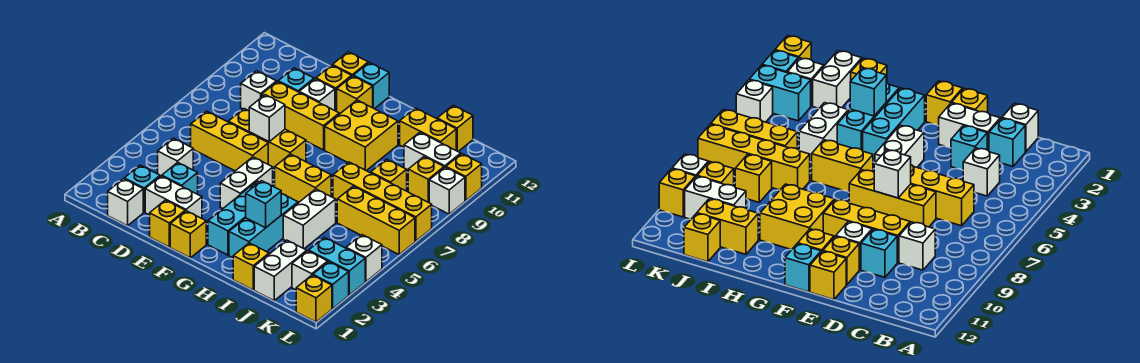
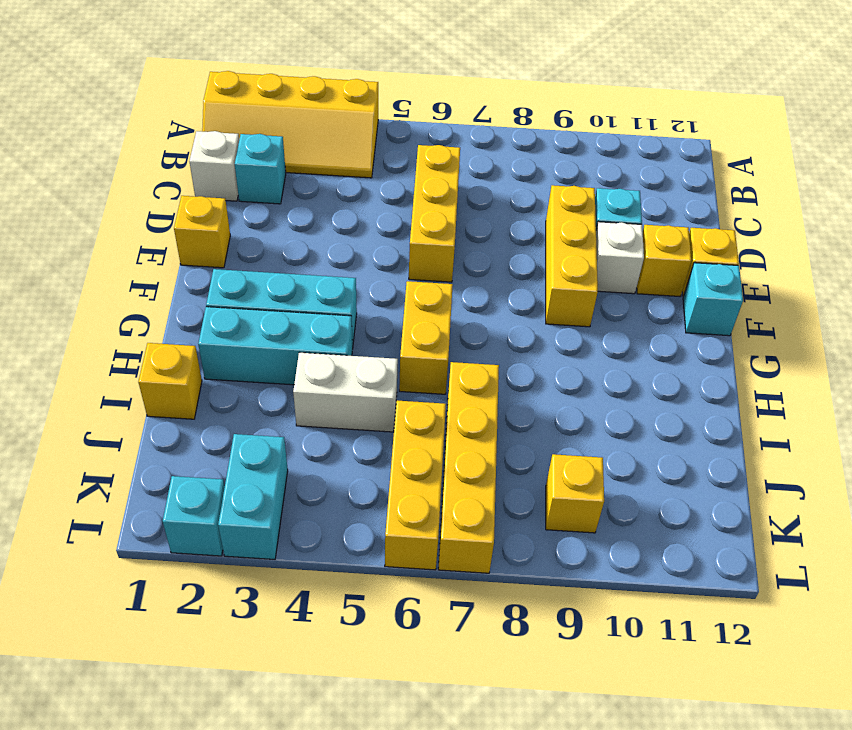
yellow 2x4 slope [202,71,378,178] -> none
none -> white 1x1 brick [158,138,193,176]
none -> white 1x1 brick [241,71,276,111]
none -> white 1x2 brick [145,176,202,218]
none -> cyan 1x1 brick [162,162,198,194]

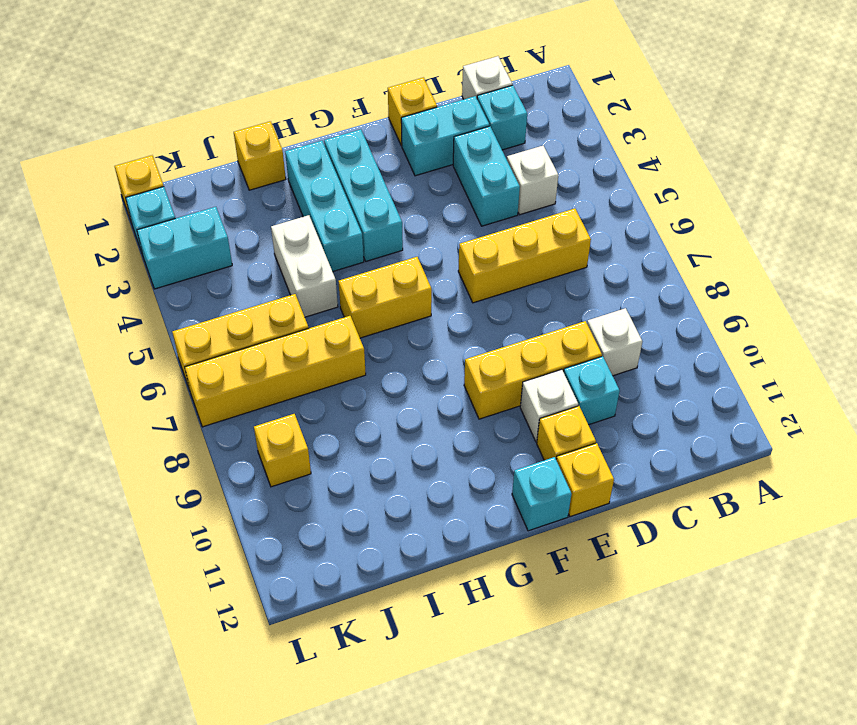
cyan 1x2 brick [401,96,489,176] -> white 1x2 brick [145,176,202,218]
cyan 1x2 brick [453,126,520,226] -> cyan 1x1 brick [162,162,198,194]
none -> yellow 1x3 brick [228,109,306,169]
none -> yellow 1x1 brick [170,211,206,258]
none -> white 1x2 brick [220,157,273,208]
none -> yellow 1x1 brick [337,76,373,114]

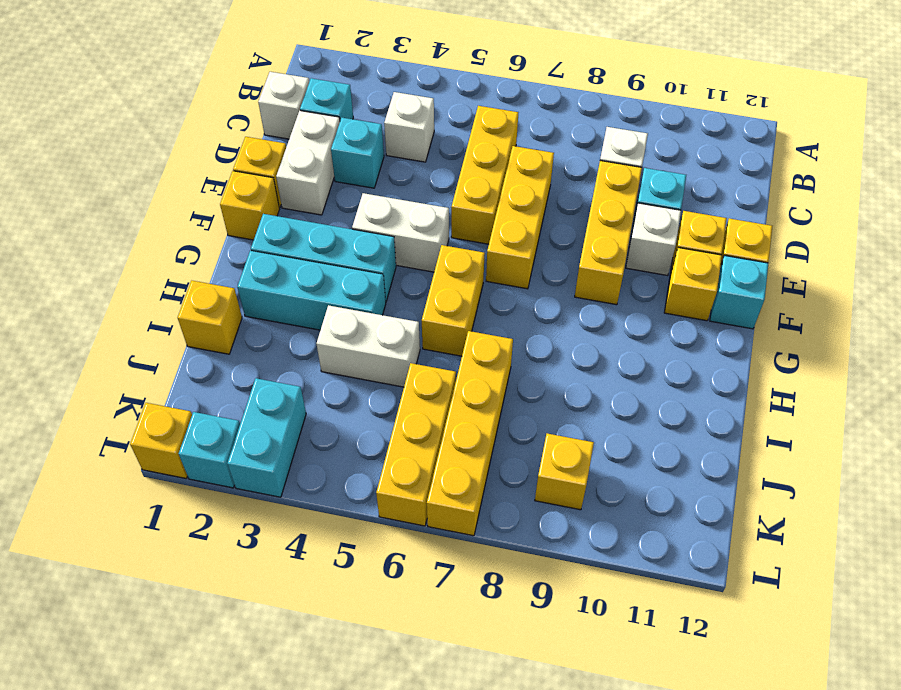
none -> yellow 2x2 brick [325,100,398,171]
none -> yellow 1x2 brick [400,108,456,150]
none -> white 1x2 brick [254,240,307,301]
none -> yellow 1x1 brick [371,159,407,191]

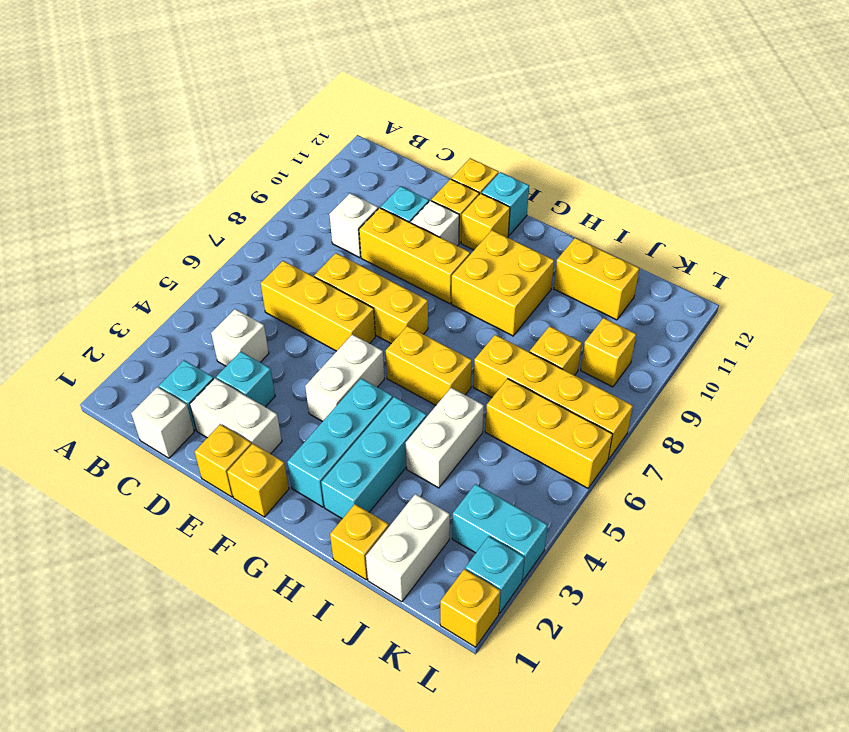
none -> white 1x2 brick [404,132,461,171]
none -> yellow 1x1 brick [437,105,473,151]
none -> white 1x1 brick [292,251,328,290]
none -> white 1x1 brick [346,235,382,282]

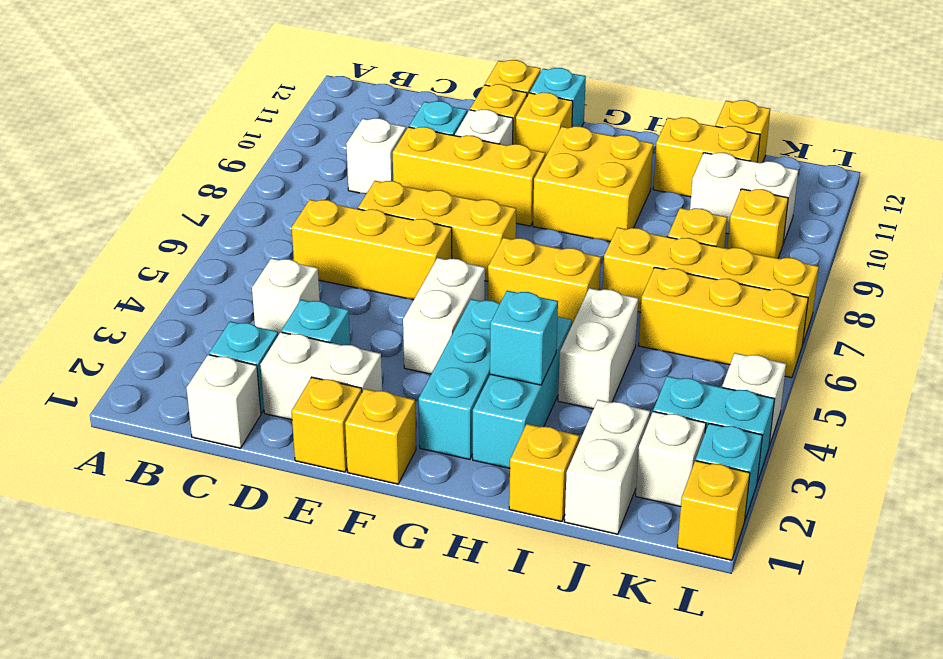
none -> white 1x1 brick [429,167,465,214]
none -> yellow 1x1 brick [446,154,482,201]
none -> white 1x1 brick [249,95,285,142]

